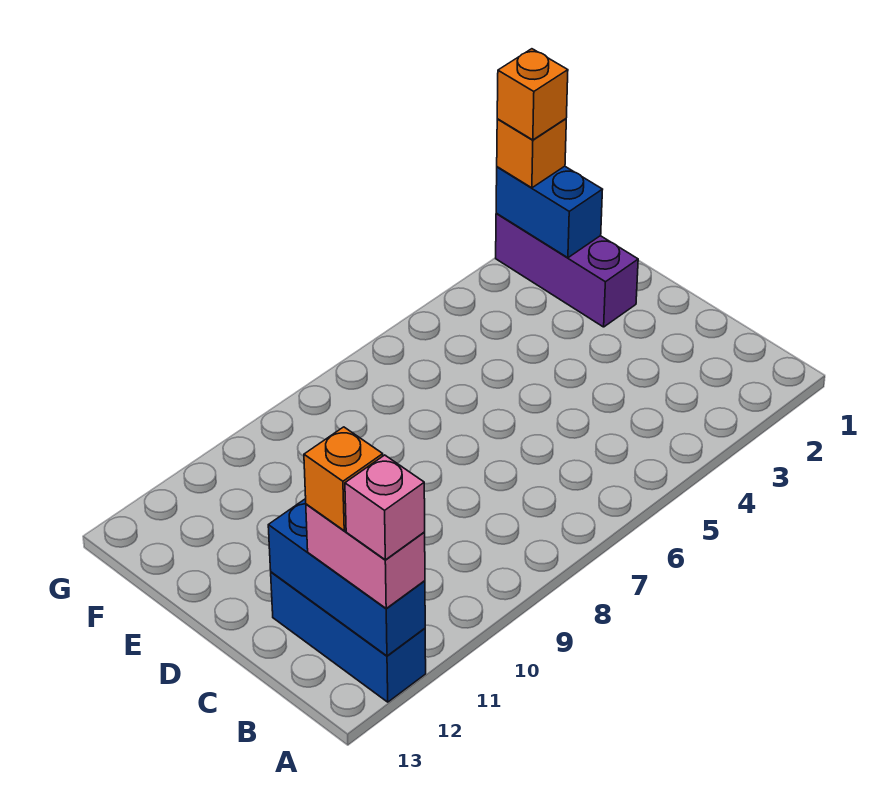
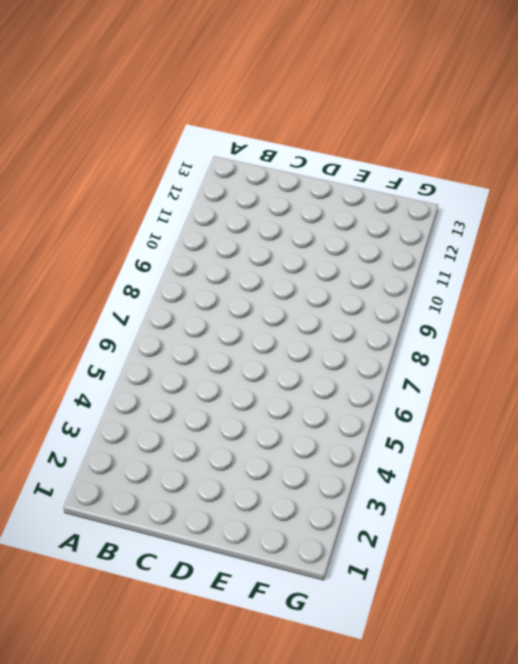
none -> blue 1x3 brick [271,572,426,702]
none -> purple 1x3 brick [496,213,638,327]

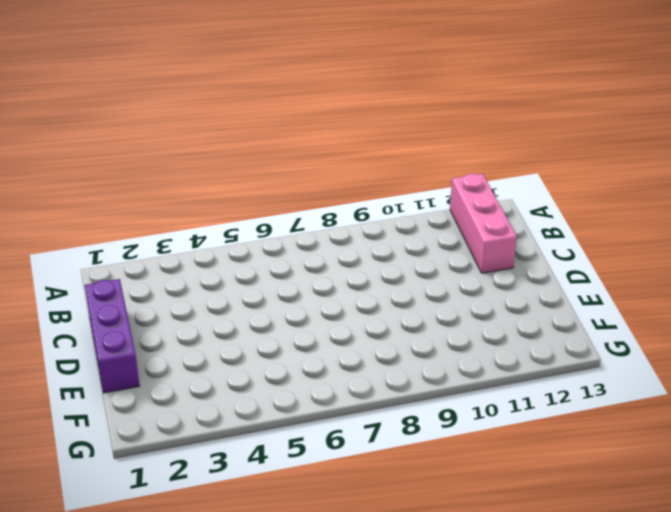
pink 1x3 brick [450,174,517,273] -> blue 1x3 brick [271,572,426,702]
purple 1x3 brick [85,279,140,393] -> purple 1x3 brick moved to [496,213,638,327]
none -> blue 1x3 brick [268,499,425,656]
none -> blue 1x2 brick [496,166,603,258]

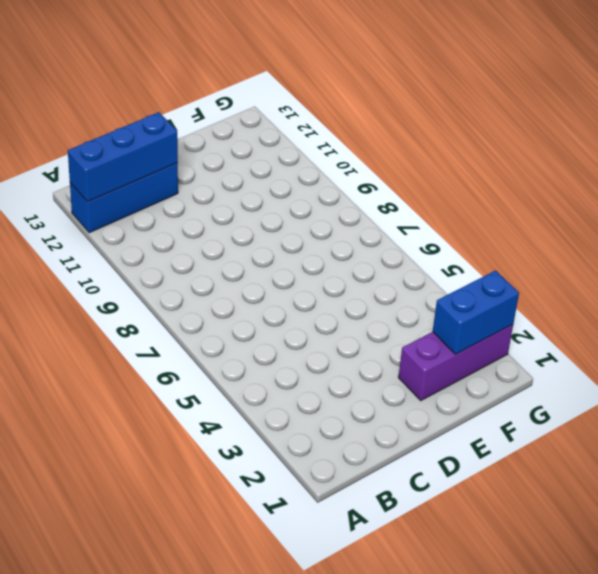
none -> pink 1x2 brick [306,504,425,609]
none -> orange 1x1 brick [497,119,566,188]

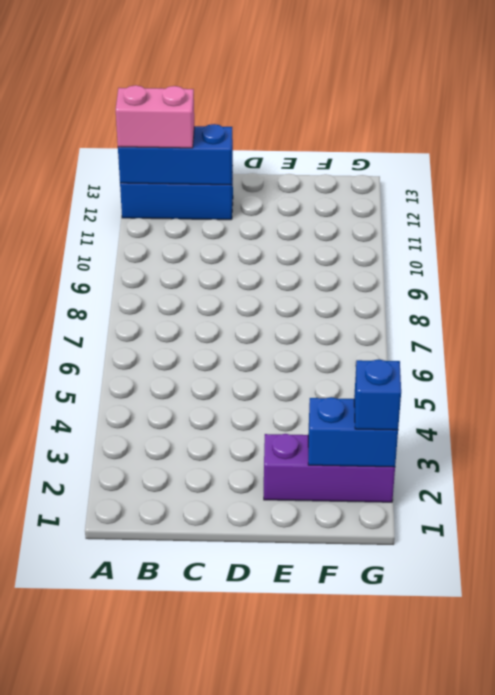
blue 1x1 brick [354,359,401,430] -> orange 1x1 brick [497,119,566,188]
none -> pink 1x1 brick [345,455,425,560]
none -> orange 1x1 brick [304,427,383,531]

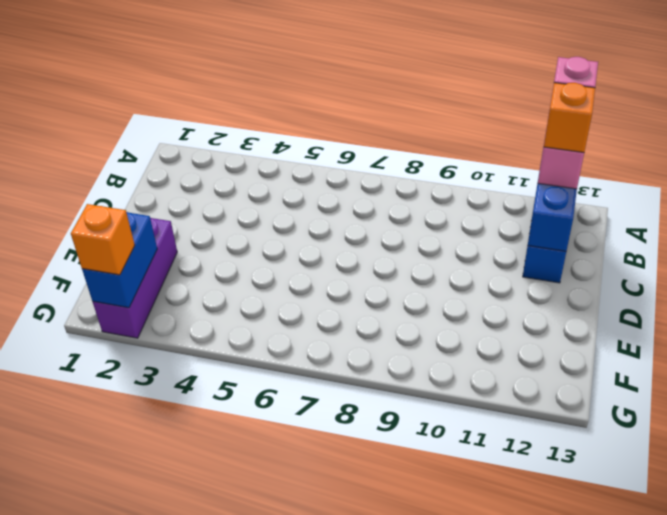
none -> orange 1x1 brick [497,49,568,140]

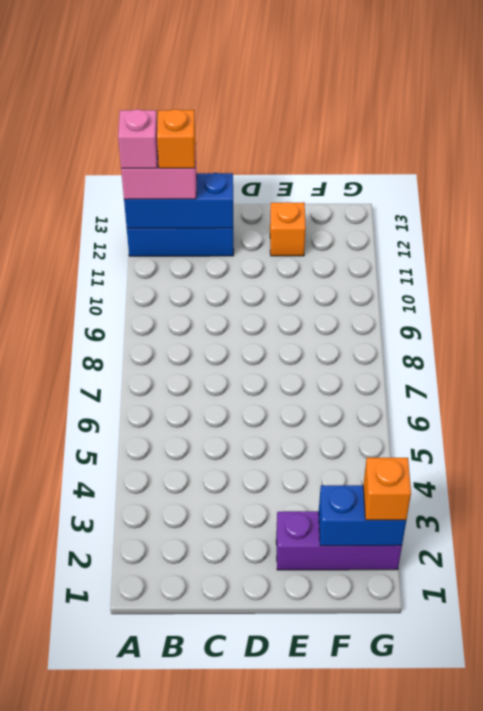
orange 1x1 brick [270,202,306,256] -> orange 1x1 brick moved to [497,49,568,140]

